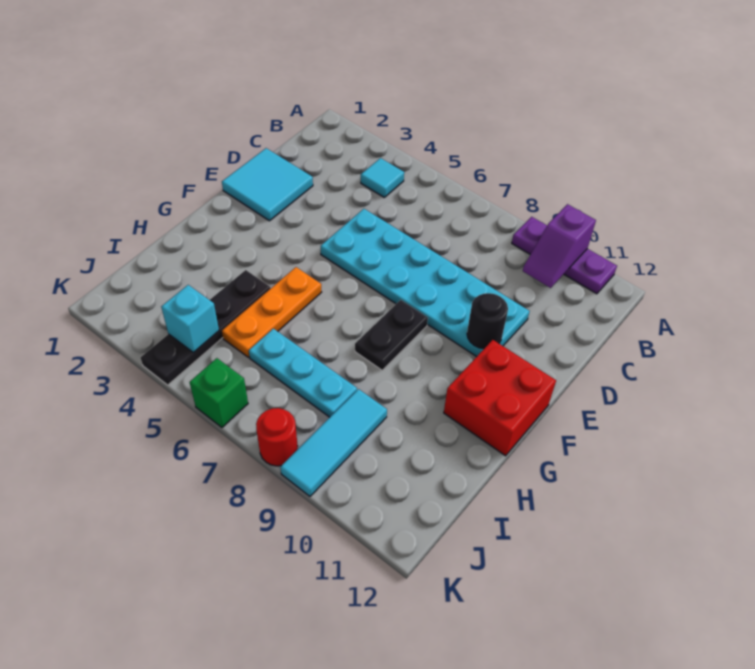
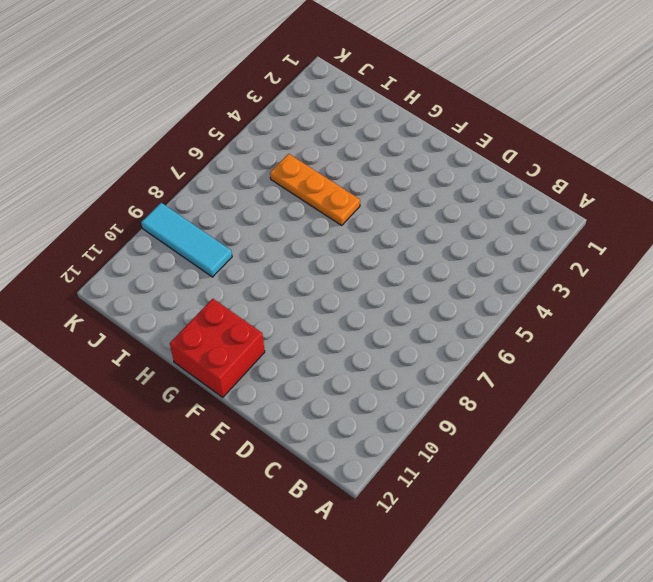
none -> purple 1x3 plate [512,217,617,294]
none -> cyan 1x1 tile [361,158,404,197]
none -> cyan 2x2 tile [222,148,313,221]

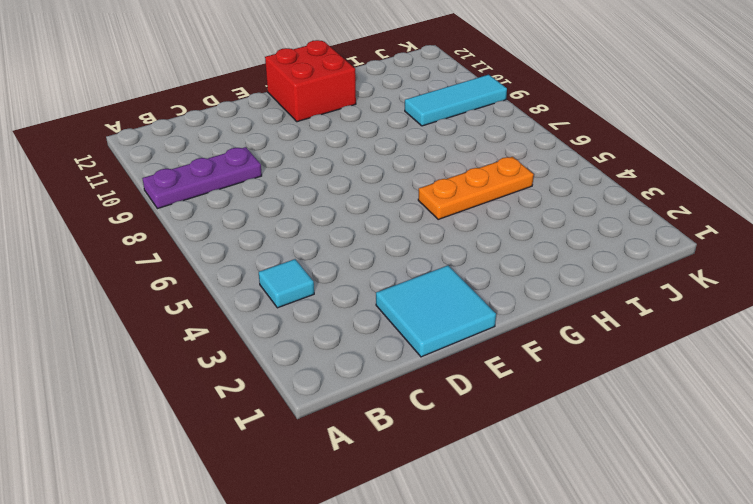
purple 1x3 plate [143,147,262,209] -> purple 1x3 plate turned to [512,217,617,294]
none -> cyan 2x6 plate [321,209,529,357]
none -> black 1x2 plate [355,300,428,370]
none -> black 1x4 plate [140,270,271,385]

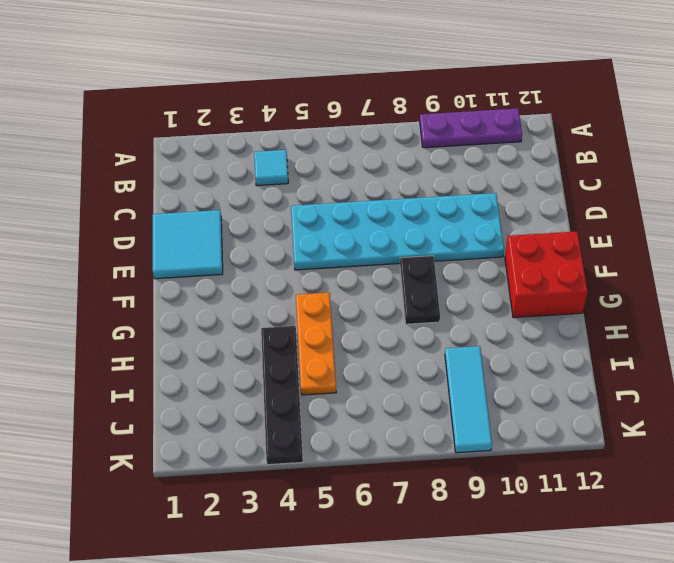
none -> cyan 1x3 plate [249,329,357,417]
none -> green 1x1 brick [190,358,248,427]
none -> red 1x1 round brick [256,408,298,466]

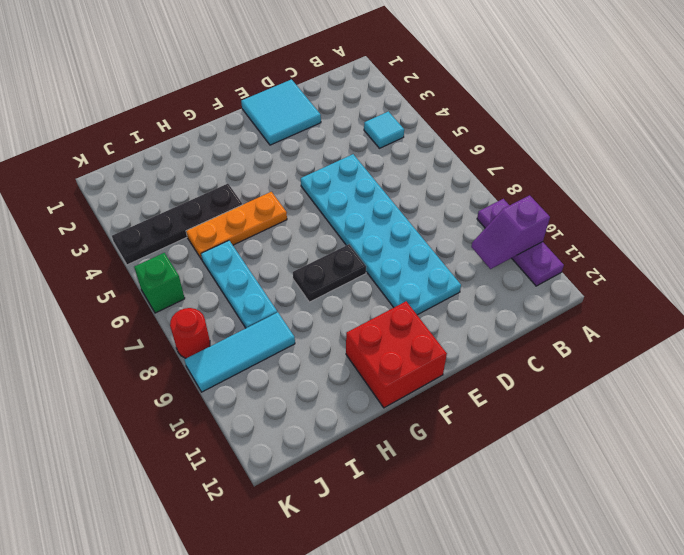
none -> black 1x1 round brick [467,293,508,349]
none -> cyan 1x1 brick [161,285,219,353]

